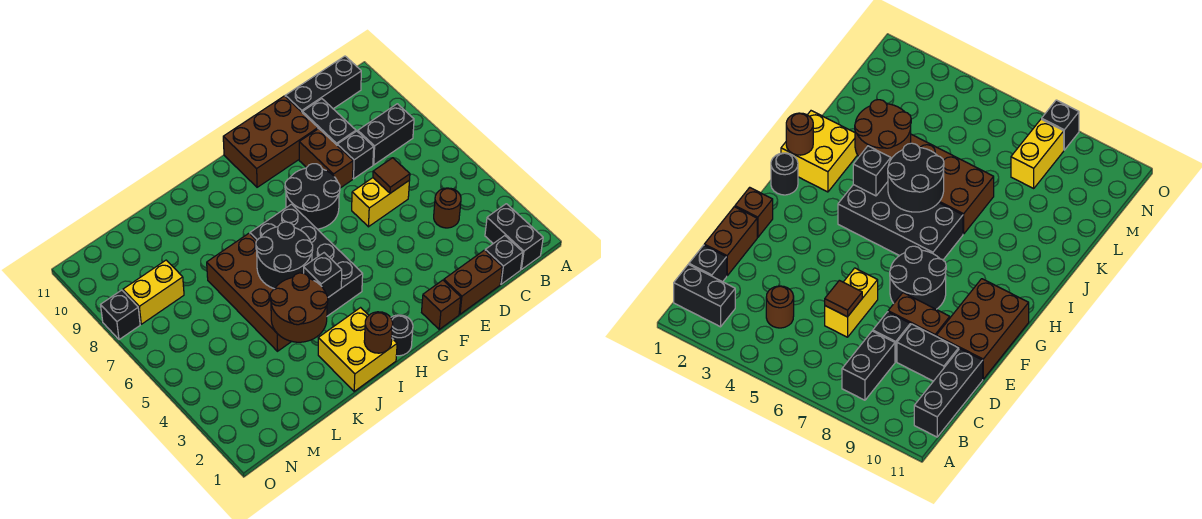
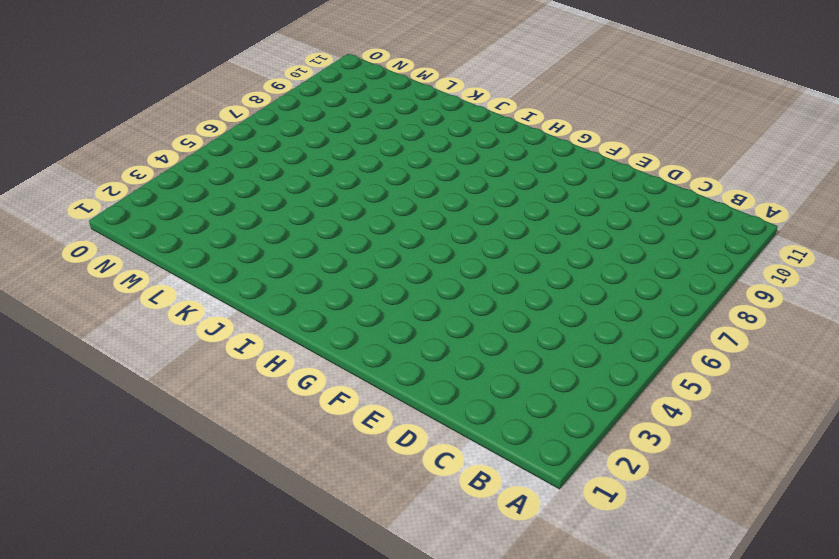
none -> black 1x2 brick [485,204,543,270]
none -> black 1x2 brick [358,104,414,165]
none -> black 1x3 brick [285,56,361,113]

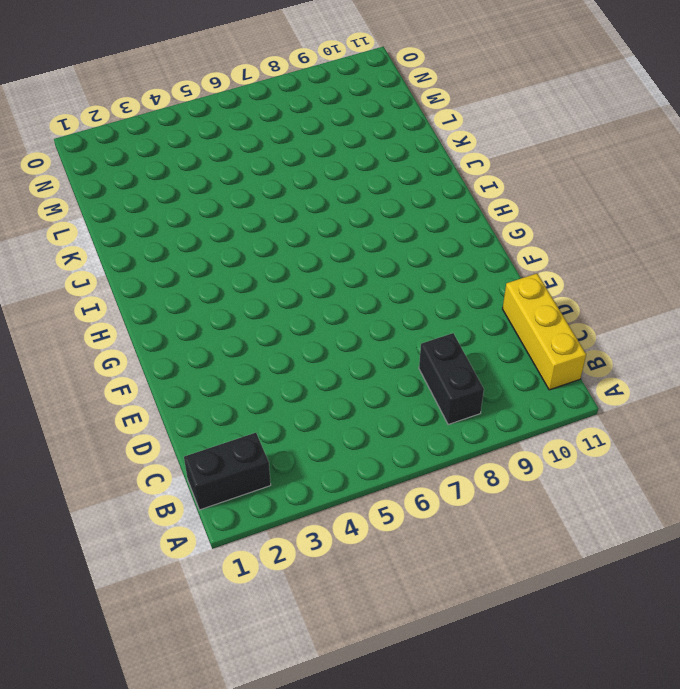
yellow 1x3 brick [503,273,586,390] -> black 1x3 brick [285,56,361,113]
none -> black 1x1 brick [485,236,523,284]
none -> brown 1x1 round brick [434,188,461,228]
none -> brown 1x2 brick [444,250,502,314]

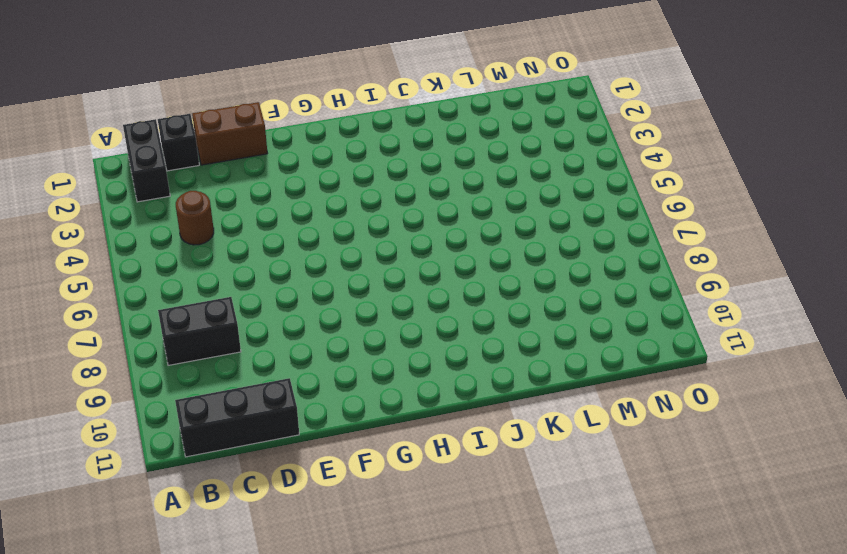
none -> yellow 1x2 brick [352,178,410,227]
none -> black 1x1 brick [337,131,374,179]
none -> black 1x2 brick [303,99,356,145]

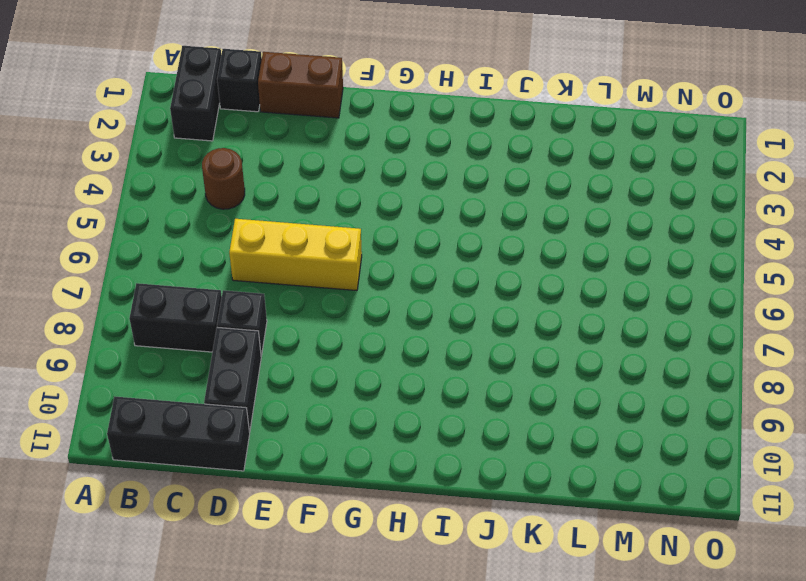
yellow 1x3 brick [229,219,362,291] -> yellow 1x2 brick [352,178,410,227]
none -> brown 1x2 brick [299,129,353,188]
none -> brown 2x3 brick [223,96,318,187]
none -> brown 1x1 brick [422,280,461,329]

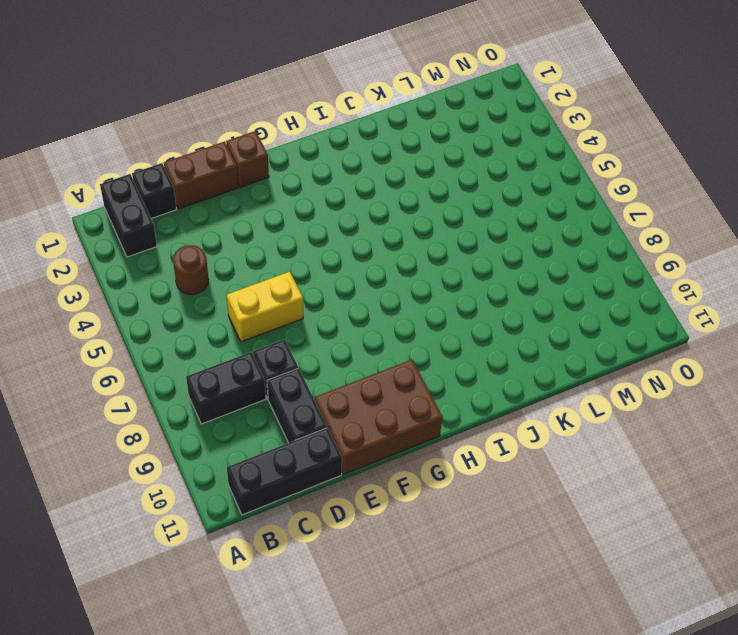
none -> brown 1x2 brick [299,129,353,188]
none -> black 2x2 round brick [285,164,340,229]
none -> black 1x1 round brick [391,315,413,356]

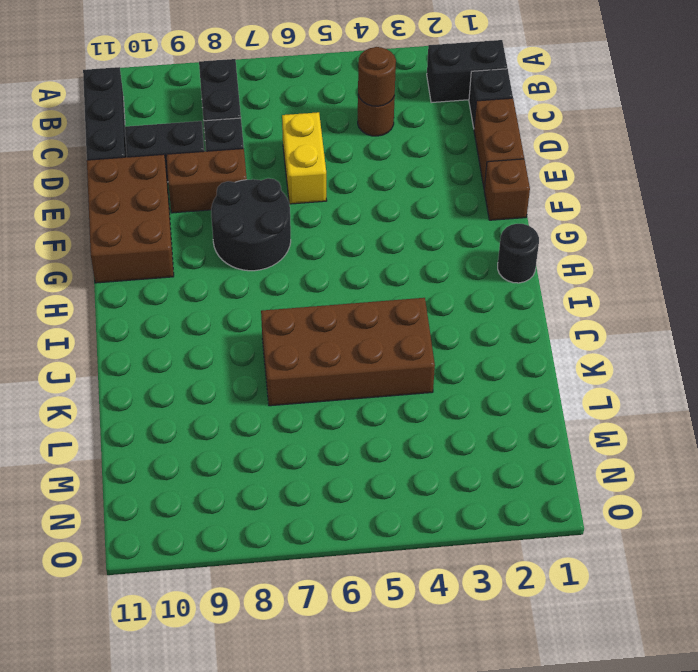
brown 1x1 round brick [358,47,396,106] -> brown 1x1 round brick moved to [364,312,393,353]
none -> black 2x4 brick [250,204,363,316]
none -> yellow 2x2 brick [318,308,397,391]
none -> yellow 1x2 brick [123,260,184,324]

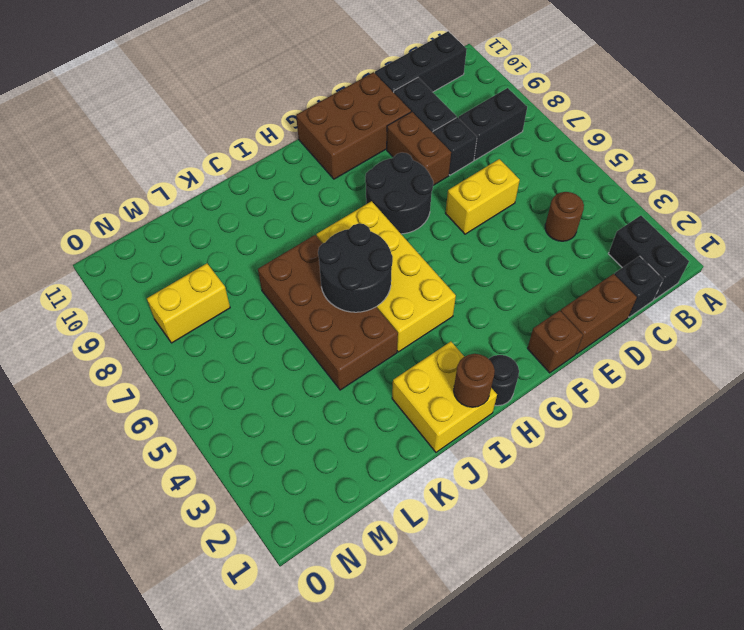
yellow 2x4 brick [317,201,456,352] -> black 2x4 brick [250,204,363,316]
none -> black 1x1 brick [101,290,140,340]
none -> brown 1x1 tile [373,158,410,193]
none -> black 1x1 brick [304,253,342,297]

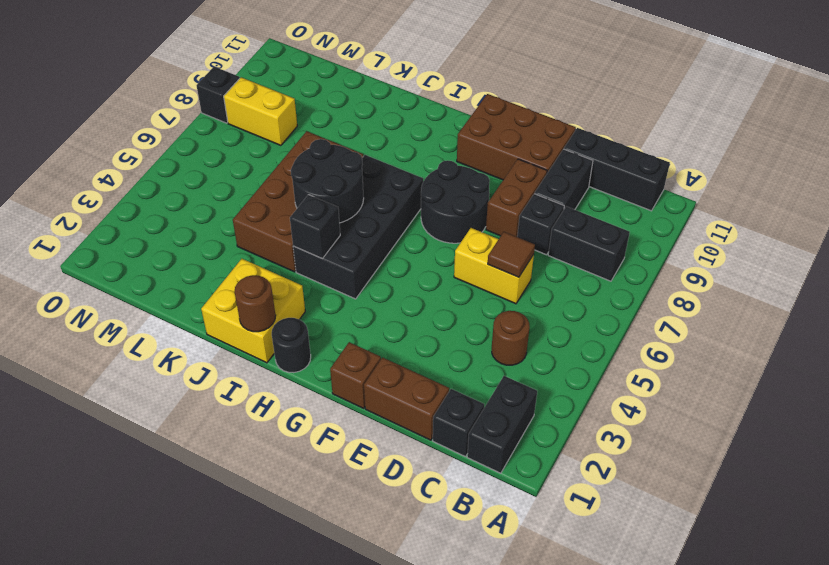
none -> brown 2x2 round brick [270,273,328,342]

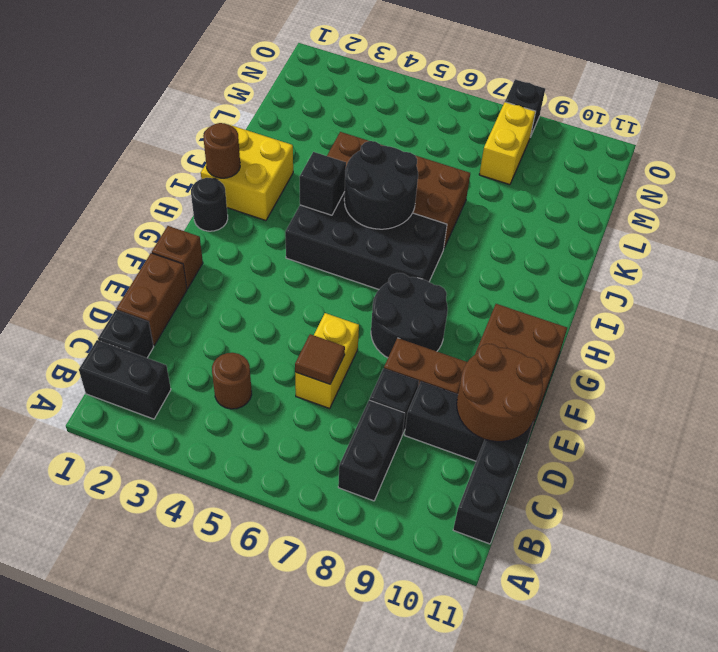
brown 2x2 round brick [457,344,543,442] -> brown 2x2 round brick moved to [270,273,328,342]

